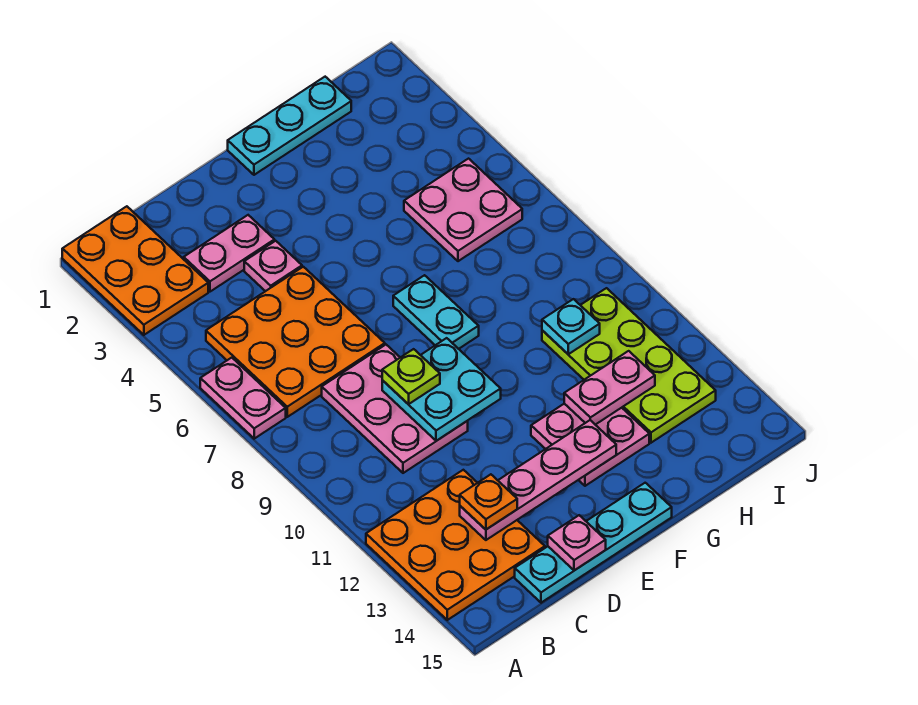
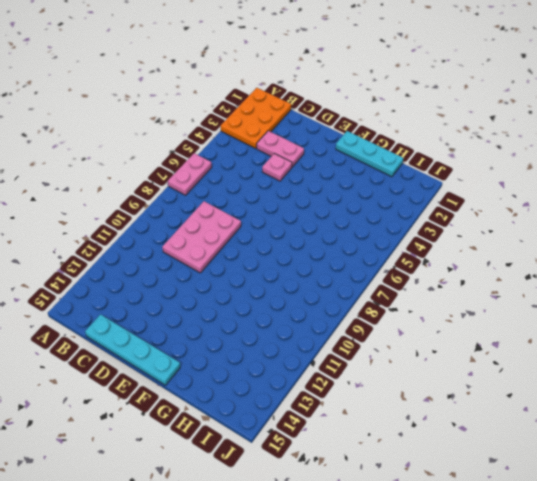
none -> orange 3x3 plate [366,470,545,620]
none -> orange 3x3 plate [206,267,385,417]
none -> cyan 1x2 plate [393,275,479,349]

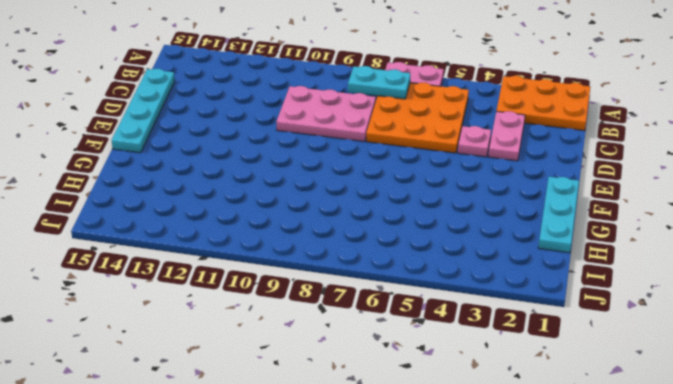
cyan 1x2 plate [348,66,410,99] -> cyan 1x2 plate moved to [393,275,479,349]
none -> orange 3x3 plate [366,470,545,620]
none -> pink 2x2 plate [531,404,649,486]
none -> pink 2x2 plate [404,159,522,261]

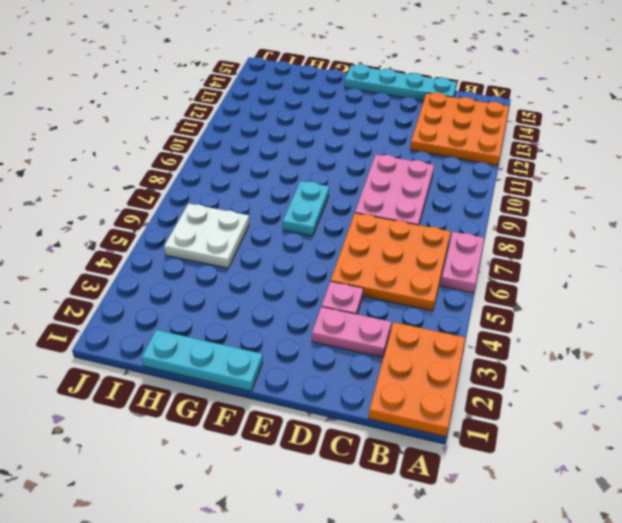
white 2x2 plate [164,203,249,268] -> pink 2x2 plate [404,159,522,261]
none -> pink 2x2 plate [531,404,649,486]
none -> lime 2x4 plate [542,288,716,443]
none -> pink 1x4 plate [460,420,616,540]

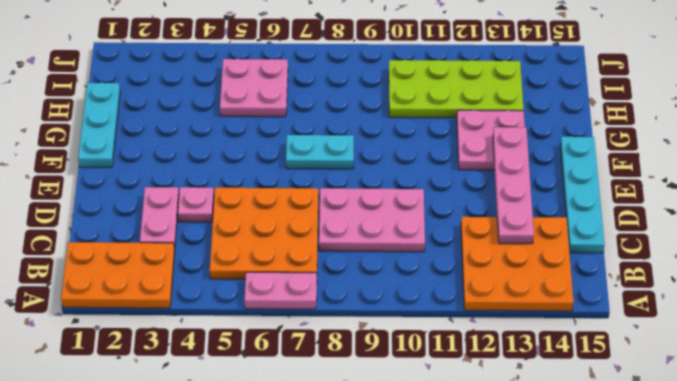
none -> cyan 2x2 plate [382,338,501,441]
none -> pink 1x1 plate [548,515,606,570]
none -> pink 1x2 plate [564,351,655,425]

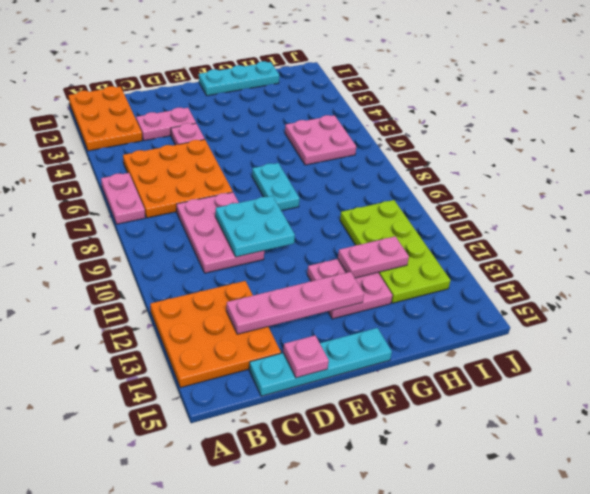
none -> cyan 1x1 plate [542,299,600,354]
none -> orange 1x1 plate [460,474,517,529]
none -> lime 1x1 plate [382,349,440,404]

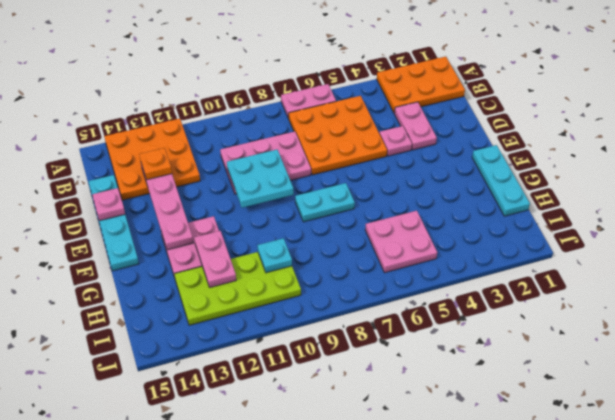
none -> lime 1x1 plate [382,349,440,404]

